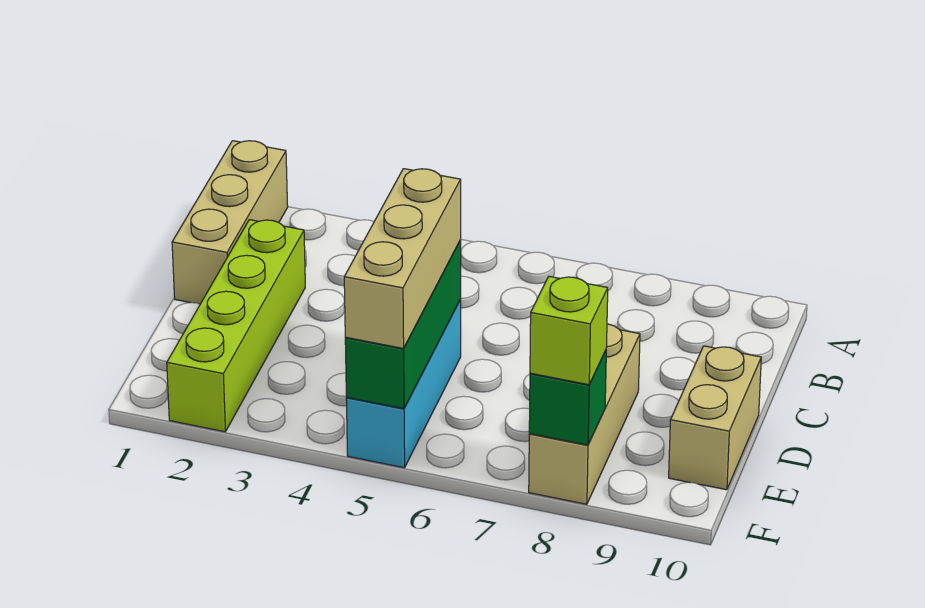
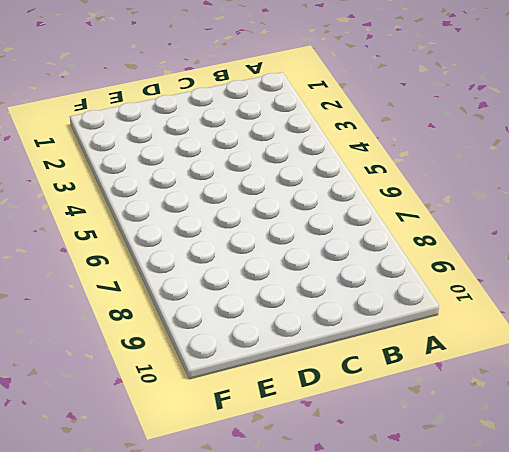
none -> tan 1x3 brick [172,141,288,304]
none -> lime 1x4 brick [167,220,305,432]

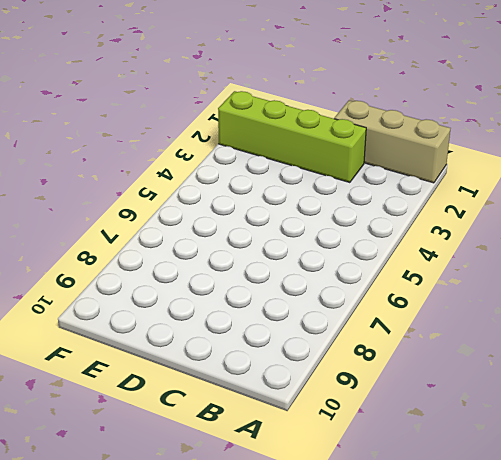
none -> cyan 1x3 brick [346,300,461,468]
none -> tan 1x3 brick [529,324,640,504]

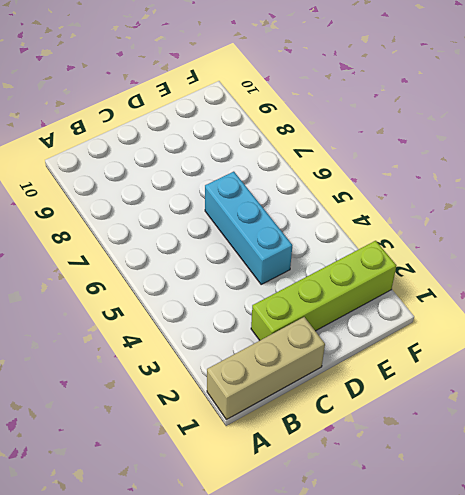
cyan 1x3 brick [205,172,292,284] -> cyan 1x3 brick turned to [346,300,461,468]
none -> tan 1x3 brick [529,324,640,504]
none -> tan 1x2 brick [669,346,761,490]

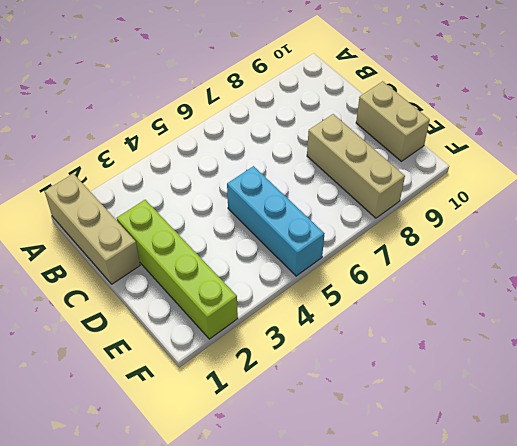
none -> green 1x3 brick [345,240,461,409]
none -> green 1x1 brick [529,351,606,445]

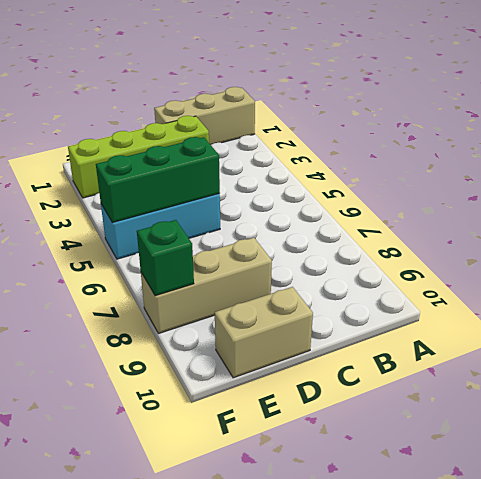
none -> tan 1x3 brick [344,169,461,349]
none -> lime 1x1 brick [530,276,608,385]

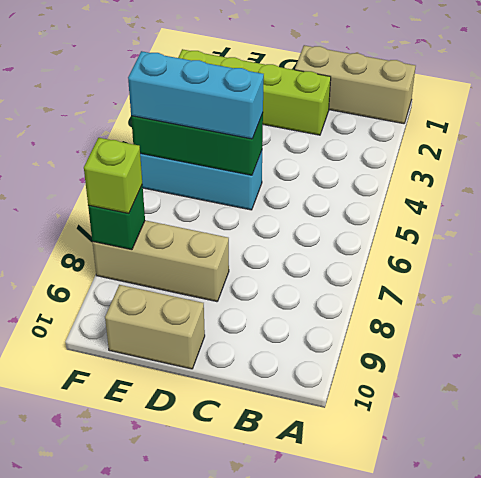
cyan 1x3 brick [128,51,264,139] -> tan 1x3 brick [344,169,461,349]

